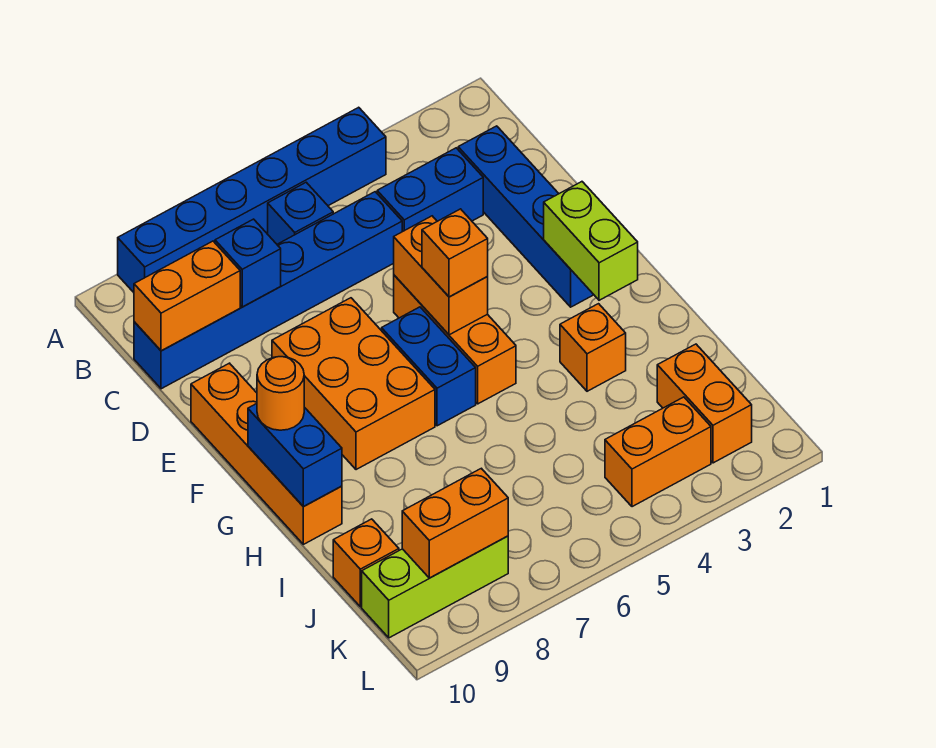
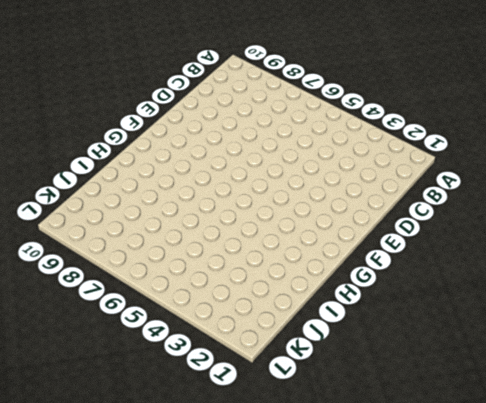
none -> blue 1x6 brick [118,107,386,292]
none -> blue 1x1 brick [268,182,333,244]
none -> blue 1x4 brick [458,126,594,307]

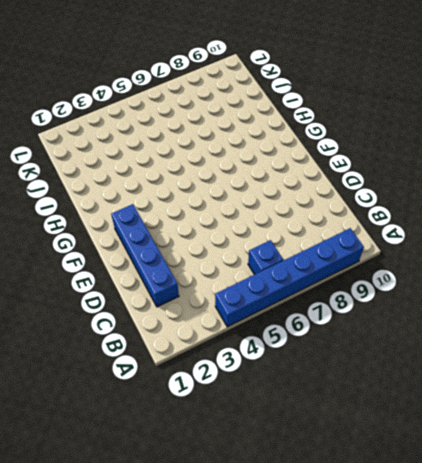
none -> blue 1x2 brick [377,148,483,232]
none -> blue 1x6 brick [134,192,402,389]
none -> orange 1x3 brick [394,275,516,404]

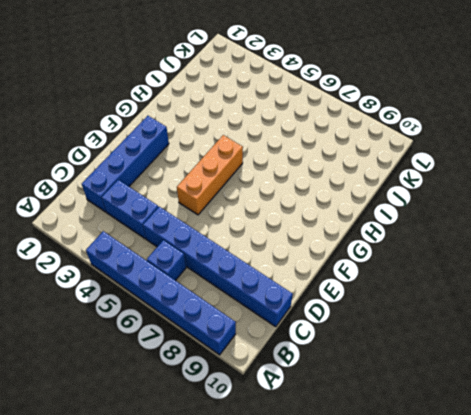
none -> orange 2x3 brick [272,298,435,470]
none -> orange 1x4 brick [191,363,342,544]
none -> blue 1x2 brick [382,307,476,426]

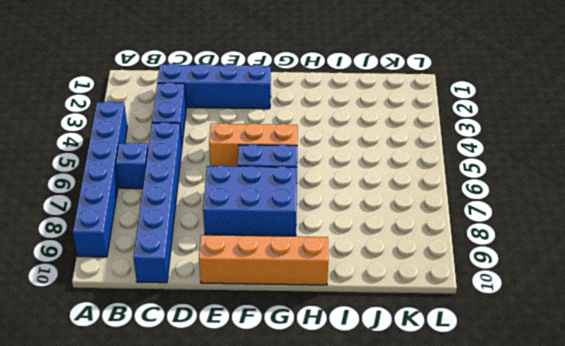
blue 2x3 brick [203,166,297,236] -> orange 2x3 brick [272,298,435,470]
none -> orange 1x1 brick [560,304,626,391]
none -> orange 1x2 brick [657,344,752,463]
none -> orange 1x1 brick [333,519,399,607]

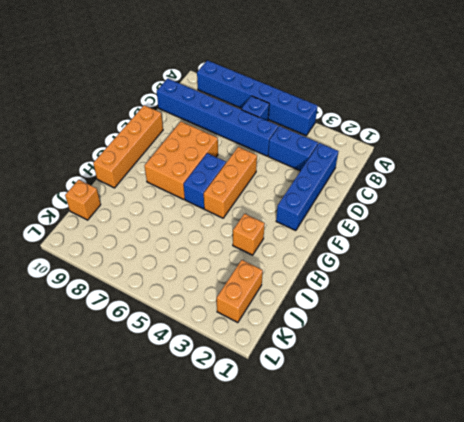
none -> orange 1x2 brick [605,397,711,507]
none -> lime 1x3 brick [362,536,508,638]
none -> blue 1x1 brick [215,219,281,307]

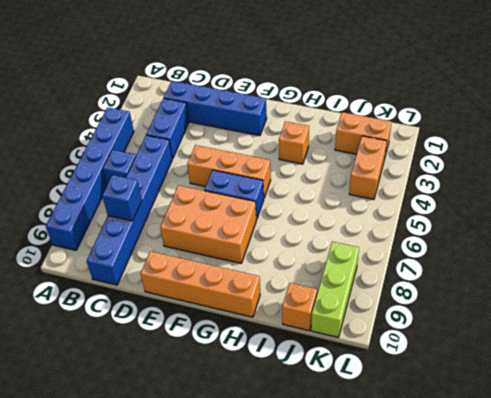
none -> orange 1x2 brick [134,241,240,351]
none -> orange 1x2 brick [394,216,488,335]
none -> lime 1x2 brick [544,182,638,300]

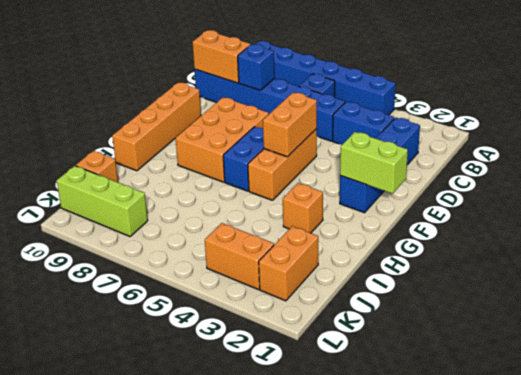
lime 1x2 brick [340,132,408,194] -> lime 1x2 brick turned to [544,182,638,300]
none -> blue 1x2 brick [248,404,342,507]
none -> orange 1x2 brick [402,468,508,578]
none -> orange 1x1 brick [422,209,488,297]

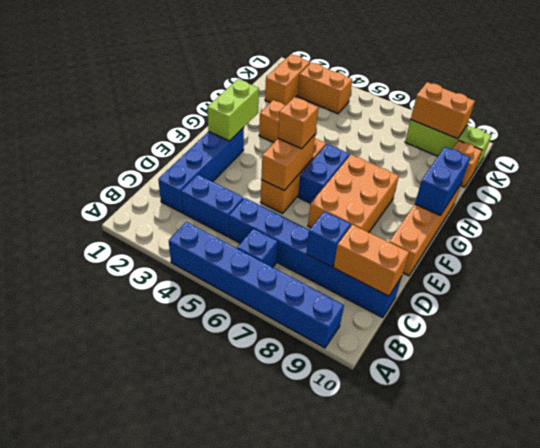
none -> orange 1x1 round brick [257,357,304,430]

